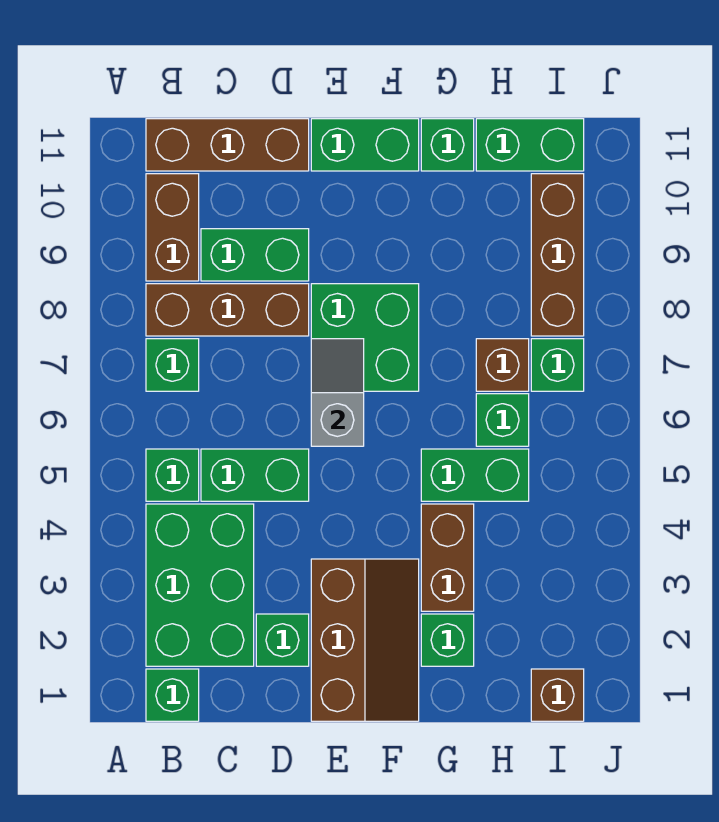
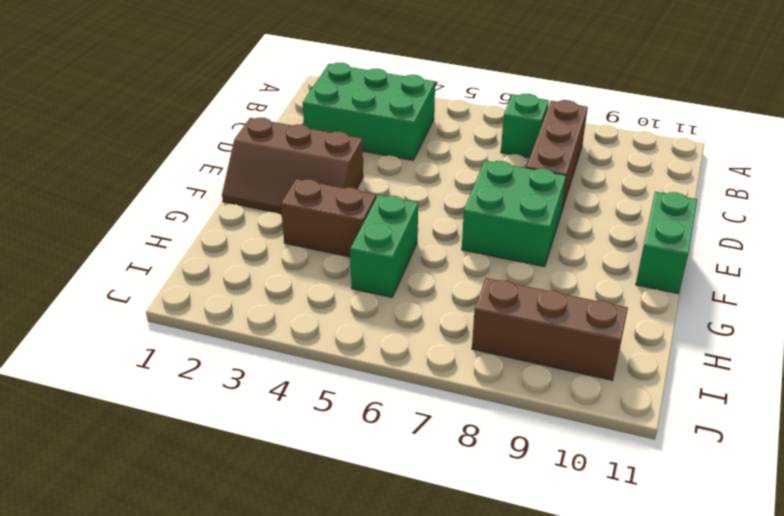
none -> green 1x1 brick [146,669,199,721]
none -> green 1x1 brick [146,449,199,501]
none -> brown 1x2 brick [146,174,199,281]

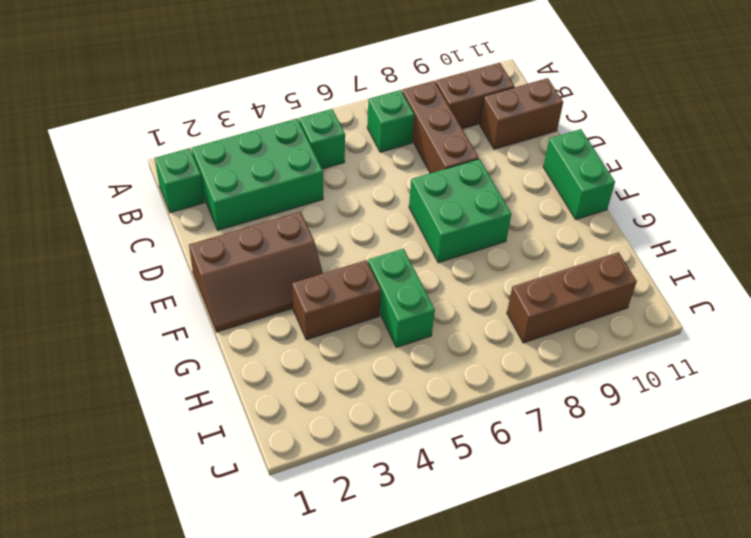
brown 1x2 brick [480,78,563,149] -> brown 1x3 brick [146,119,309,171]
none -> green 1x2 brick [201,449,309,501]
none -> green 1x2 brick [201,229,309,281]
none -> green 1x1 brick [256,614,309,666]

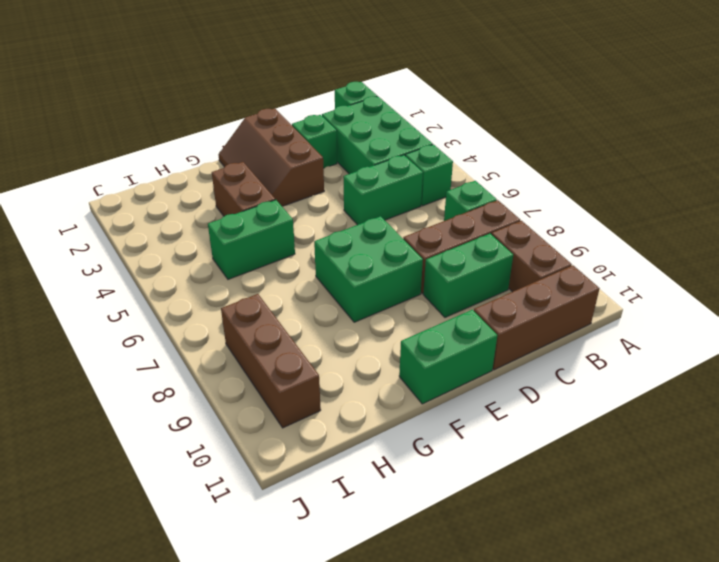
none -> green 1x1 brick [421,614,474,666]
none -> green 1x1 brick [421,119,474,171]
none -> green 1x1 brick [476,394,529,446]

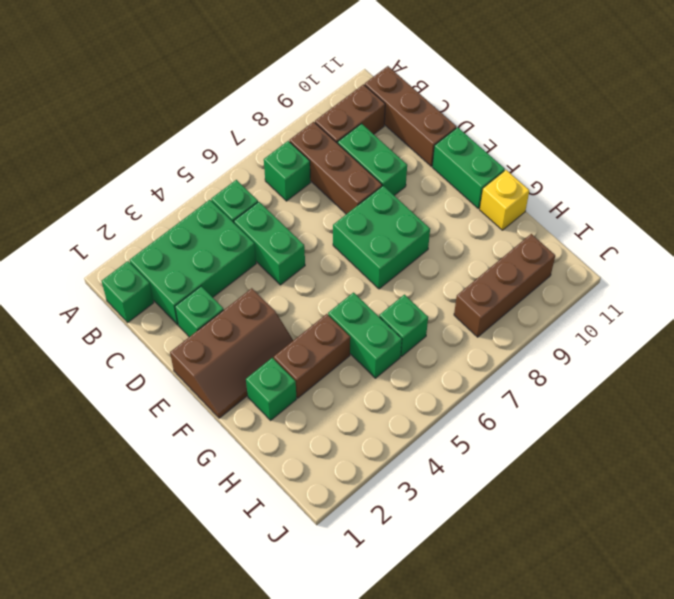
yellow 1x1 brick [480,170,529,230] -> green 1x1 brick [421,119,474,171]
none -> brown 1x1 brick [476,339,529,391]
none -> green 1x2 brick [476,119,584,171]
none -> brown 1x1 brick [531,669,584,721]

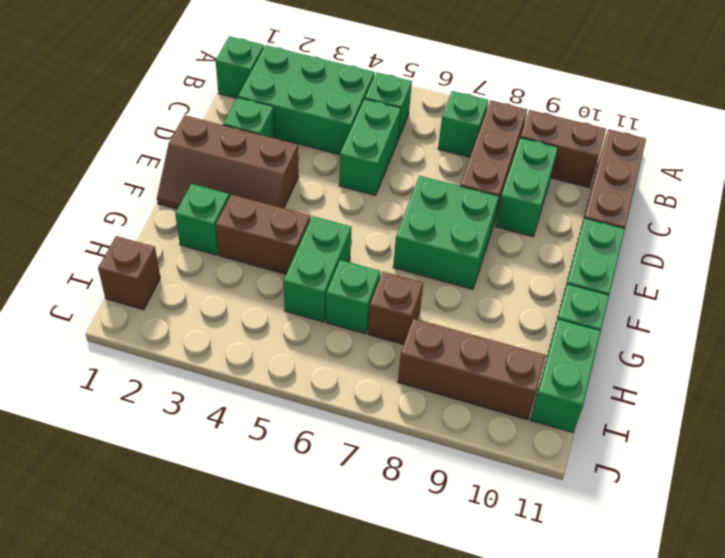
none -> green 1x1 brick [531,339,584,391]
none -> grey 1x2 slope [311,339,364,446]

